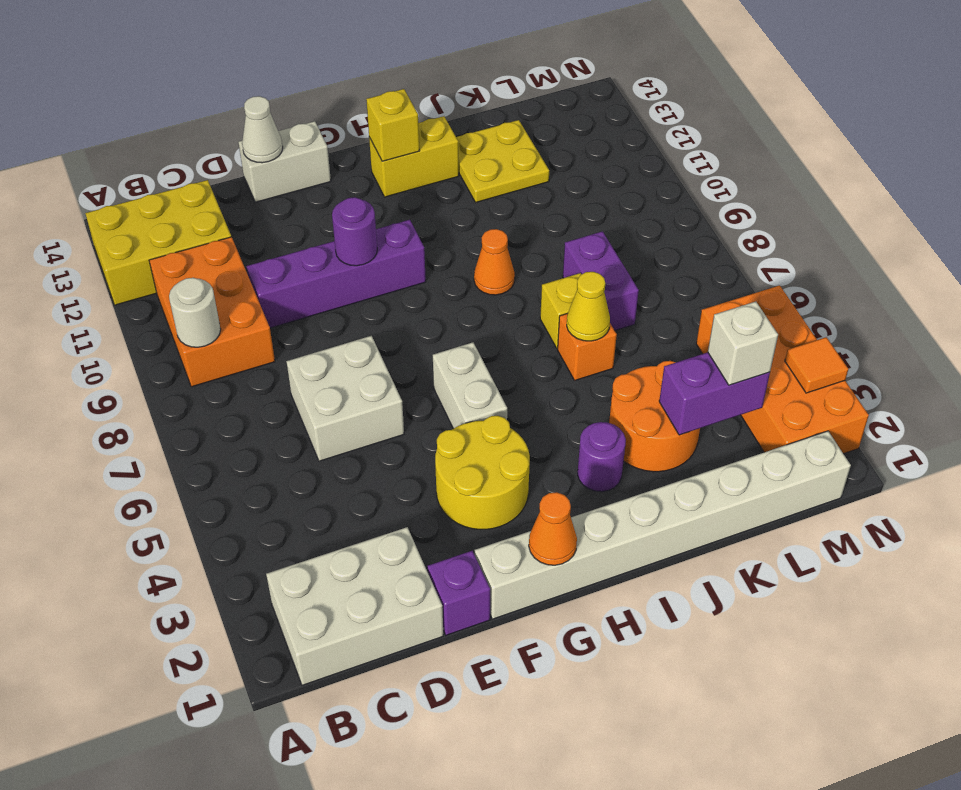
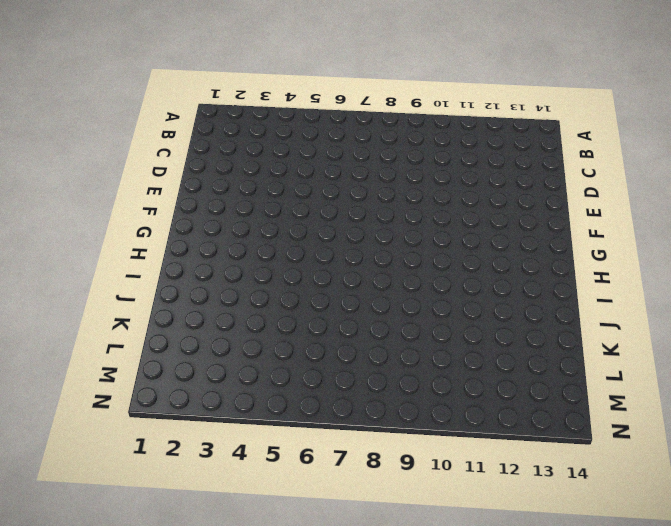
none -> yellow 2x3 brick [85,180,231,305]
none -> white 2x3 brick [266,527,443,685]
none -> orange 2x3 brick [149,237,275,387]

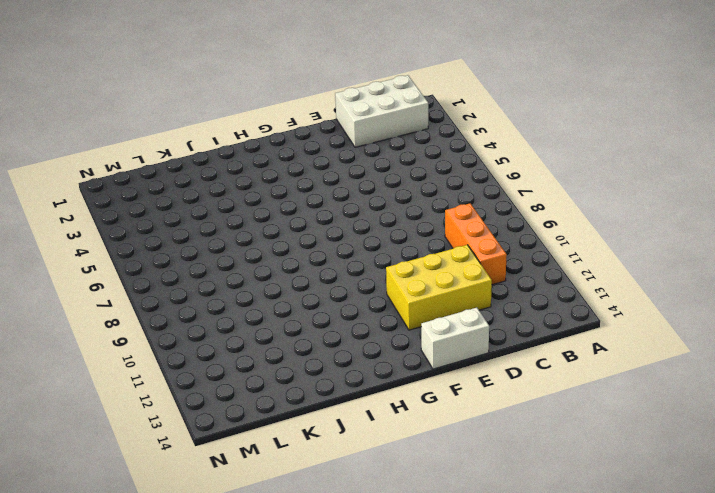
orange 1x3 brick [445,204,507,285] -> orange 2x3 brick [149,237,275,387]
yellow 2x3 brick [386,245,492,330] -> yellow 2x3 brick moved to [85,180,231,305]
none -> white 2x2 brick [286,336,404,461]
none -> purple 1x4 brick [246,220,426,328]
none -> purple 1x1 brick [427,551,490,635]

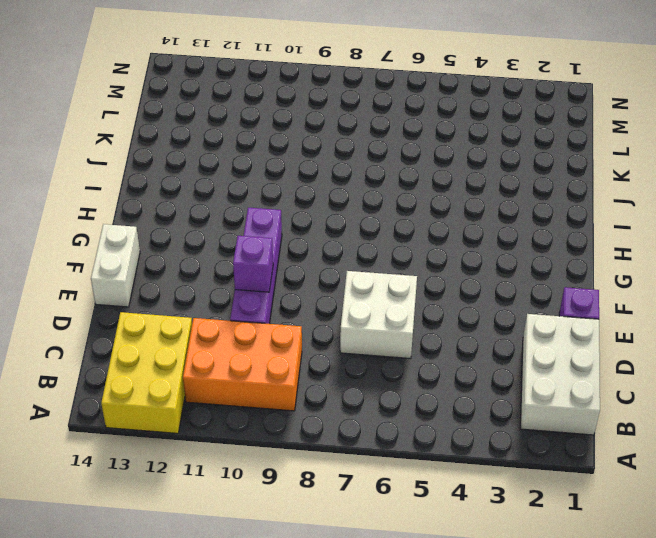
purple 1x1 brick [233,236,273,292] -> none
none -> white 1x8 brick [475,431,851,619]
none -> yellow 2x2 round brick [435,416,530,530]
none -> white 1x2 brick [433,342,507,429]

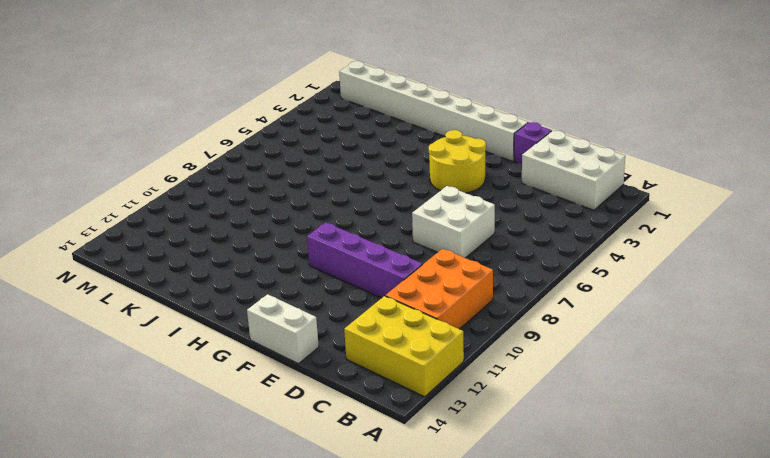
none -> white 1x2 brick [433,342,507,429]
none -> yellow 1x2 brick [369,116,459,197]
none -> purple 1x1 round brick [578,422,626,492]

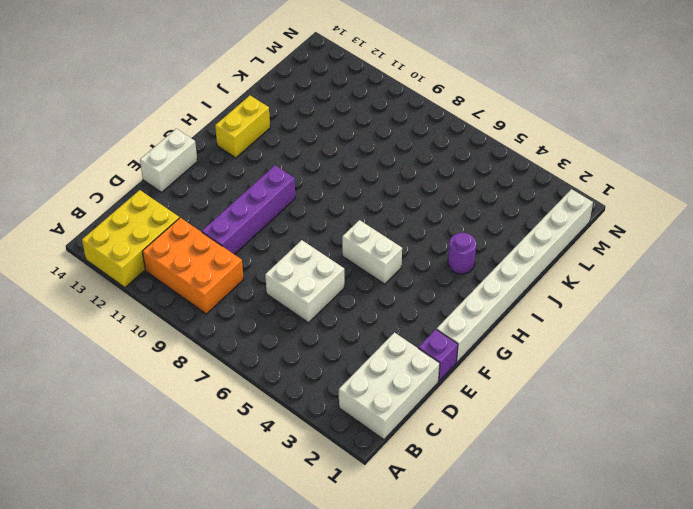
none -> yellow 2x2 round brick [435,416,530,530]
none -> orange 1x1 cone [474,229,515,295]
none -> orange 2x2 round brick [609,361,700,472]

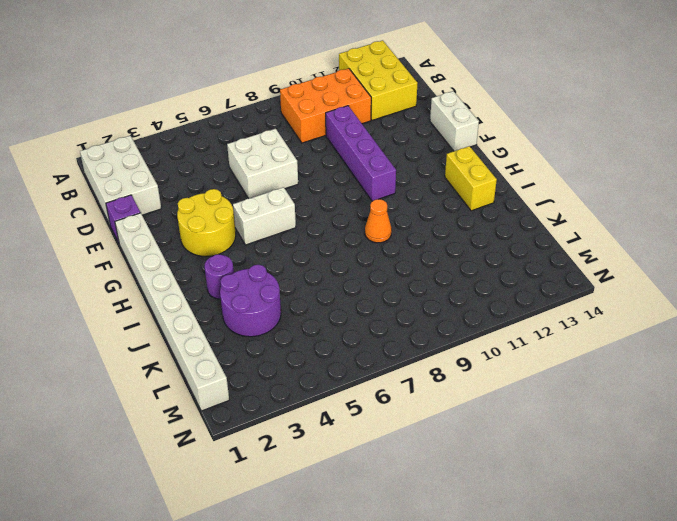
purple 2x2 round brick [220,265,281,337] -> orange 2x2 round brick [609,361,700,472]
none -> orange 1x1 brick [558,314,617,380]
none -> yellow 1x1 brick [540,273,581,348]
none -> yellow 2x2 plate [456,120,549,202]

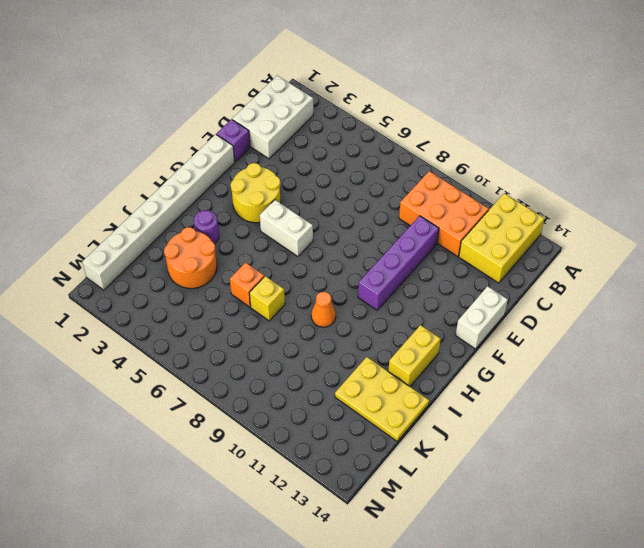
yellow 2x3 plate [335,357,429,441] -> yellow 2x2 plate [456,120,549,202]
none -> white 2x2 brick [286,336,404,461]
none -> purple 1x2 brick [563,231,639,330]
none -> orange 2x4 brick [696,285,869,454]

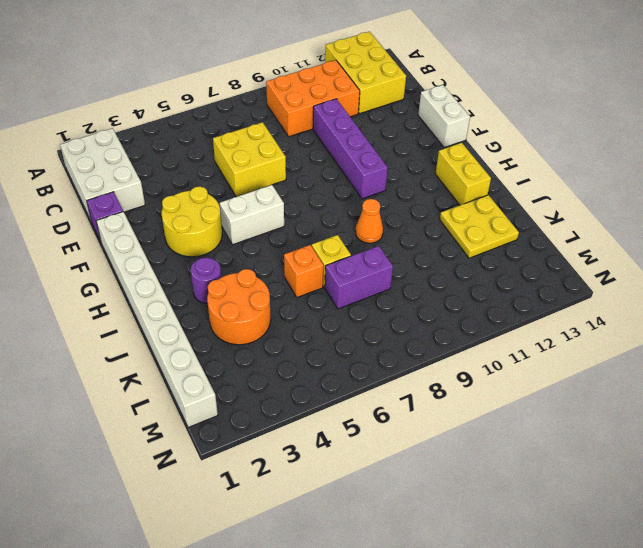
yellow 2x2 brick [213,122,286,197] -> white 2x2 brick [286,336,404,461]
none -> orange 2x4 brick [696,285,869,454]
none -> white 1x1 round brick [169,278,221,347]
none -> white 1x1 cone [242,96,283,163]

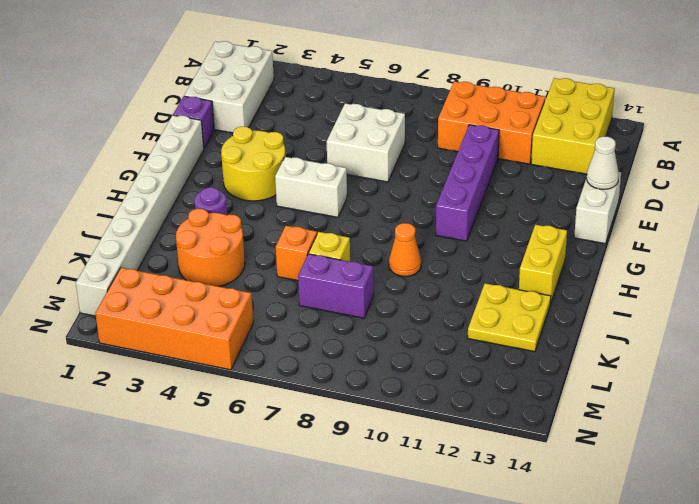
none -> white 1x1 round brick [169,278,221,347]
none -> purple 1x1 round brick [332,197,377,266]
none -> orange 1x1 cone [529,492,577,565]

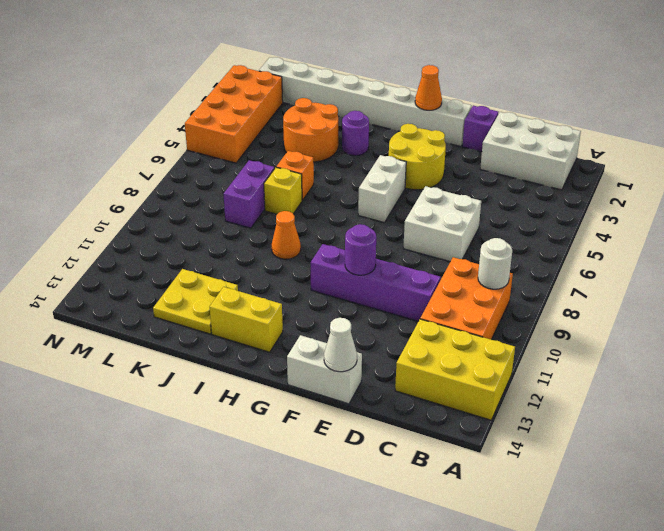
none -> yellow 1x1 brick [366,89,419,161]
none -> yellow 1x1 cone [567,272,610,341]
none -> purple 1x2 brick [659,352,770,435]

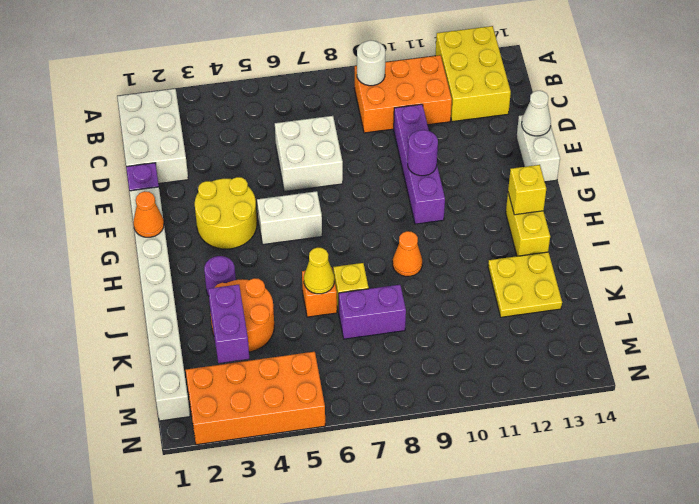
none -> orange 1x1 tile [785,337,848,393]
none -> white 1x1 brick [708,302,778,385]

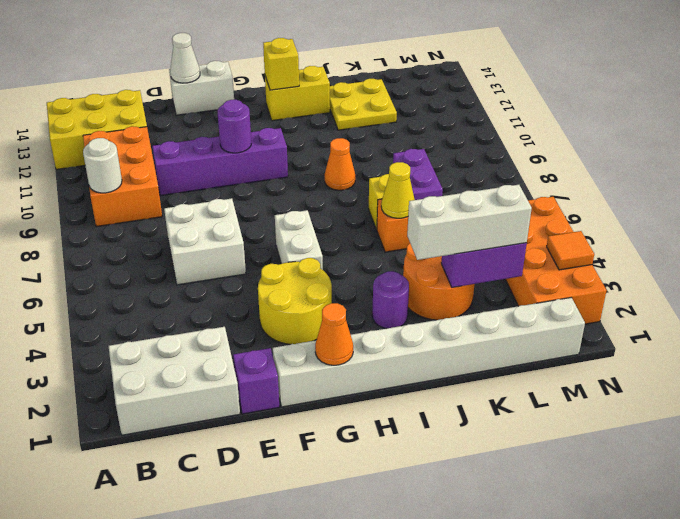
white 1x3 brick [407,185,532,260] -> white 1x1 brick [708,302,778,385]

